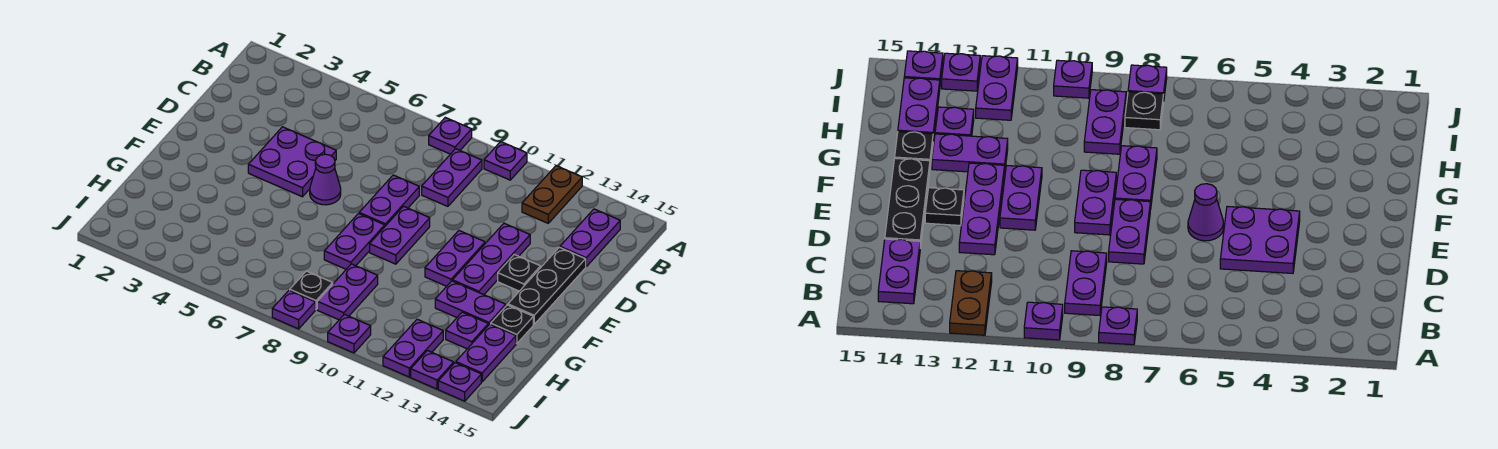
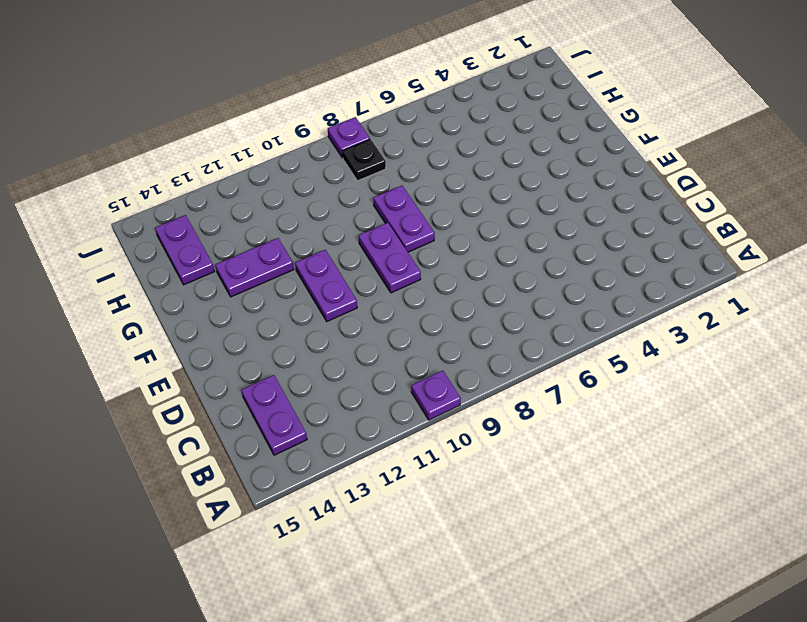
none -> purple 1x1 plate [429,117,472,154]
none -> brown 1x2 plate [522,166,582,223]
none -> purple 1x2 plate [422,149,482,206]

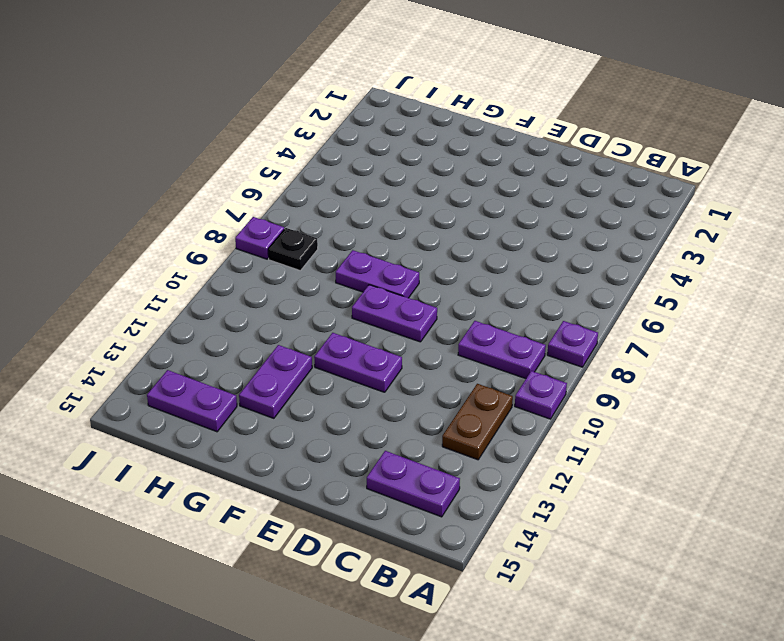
brown 1x2 plate [442,384,513,460] -> brown 1x2 plate turned to [522,166,582,223]
none -> purple 2x2 plate [248,127,336,197]
none -> purple 1x2 plate [359,175,419,226]
none -> purple 1x3 plate [453,223,530,295]

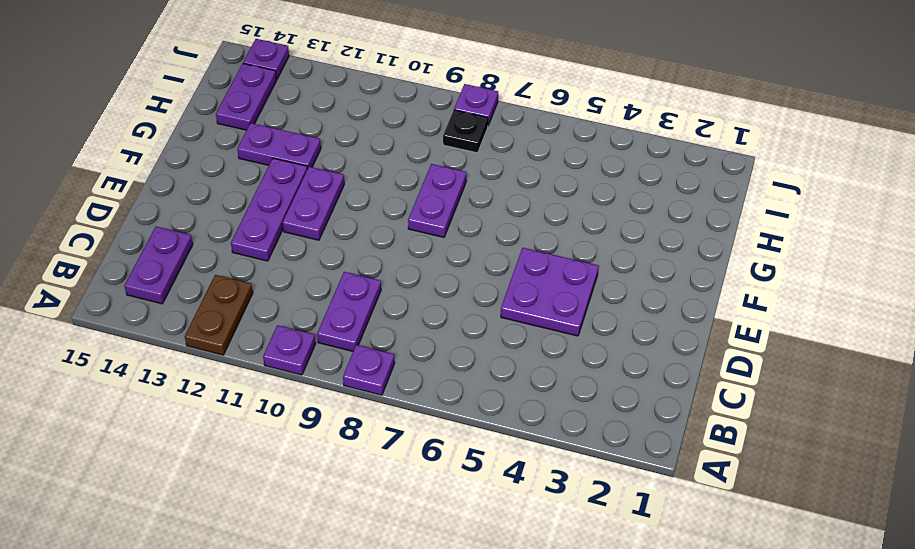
none -> purple 1x2 plate [359,175,419,226]
none -> black 1x3 plate [508,247,586,324]
none -> purple 1x1 cone [310,154,341,205]

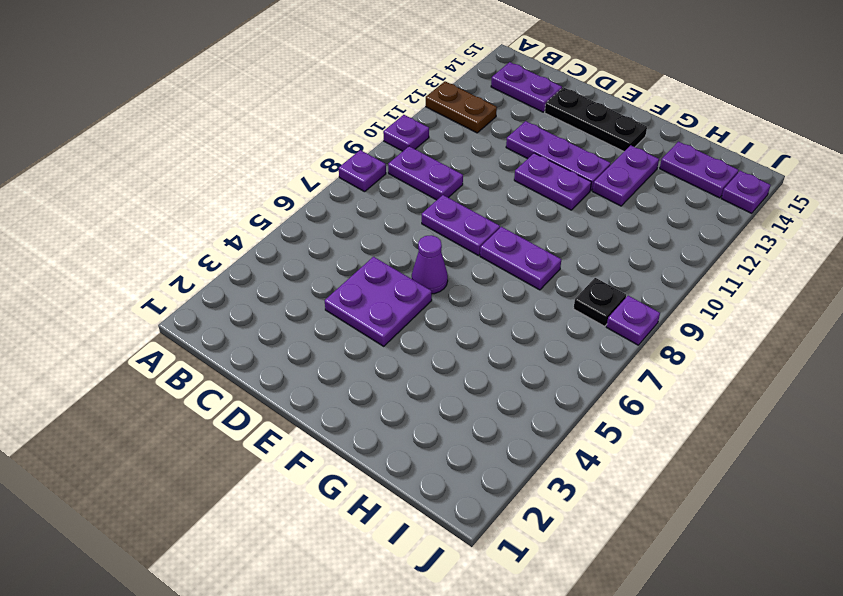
none -> purple 1x2 plate [370,206,430,264]
none -> black 1x1 plate [498,255,540,291]
none -> black 1x1 plate [491,305,533,344]

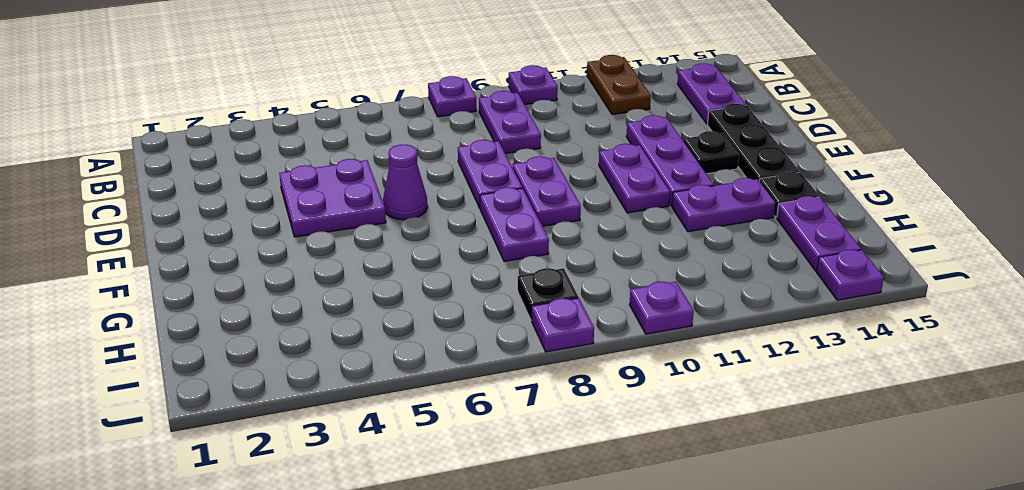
none -> purple 1x2 plate [317,264,378,320]
none -> purple 1x1 plate [446,312,488,349]
none -> purple 1x2 plate [383,319,443,377]

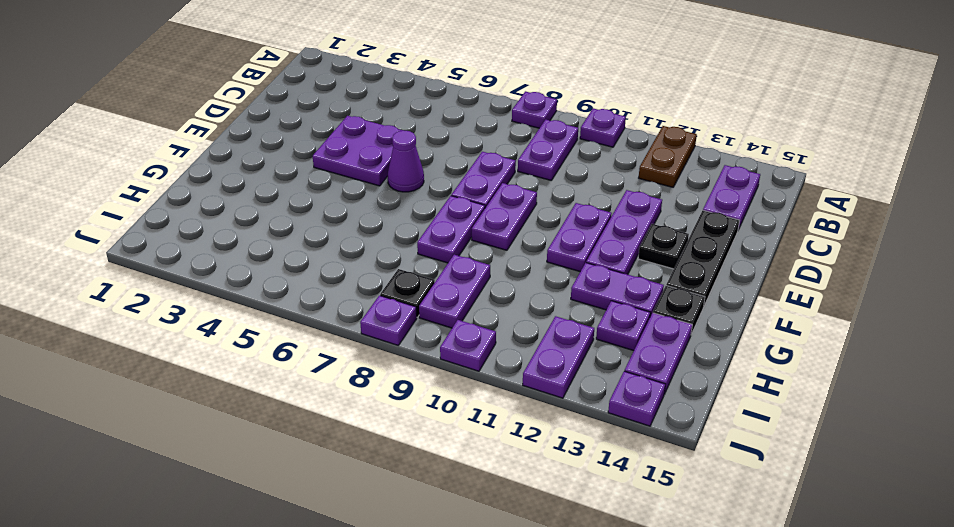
none -> purple 1x1 plate [411,351,454,389]

